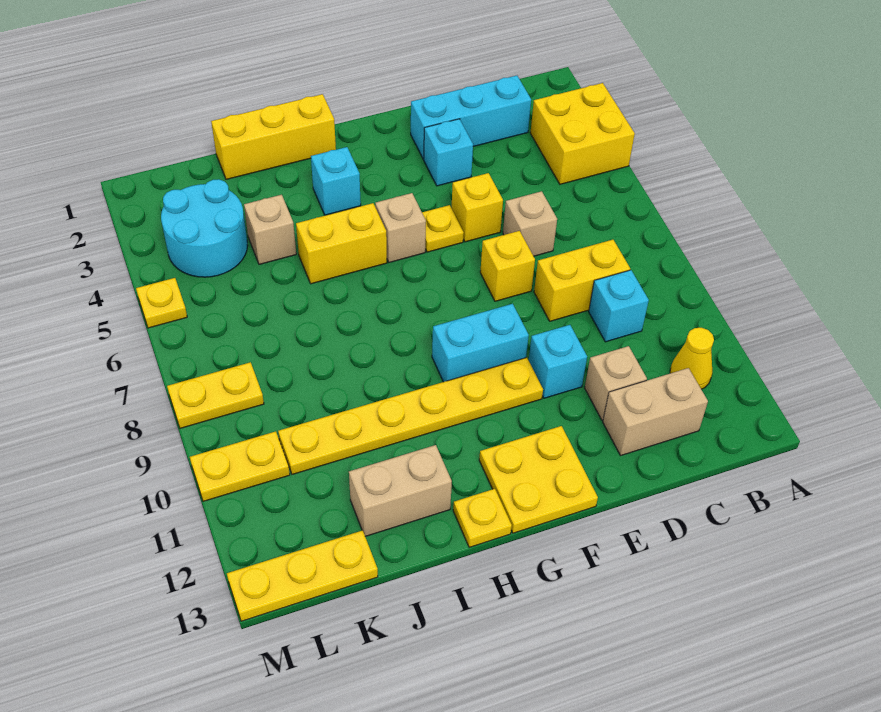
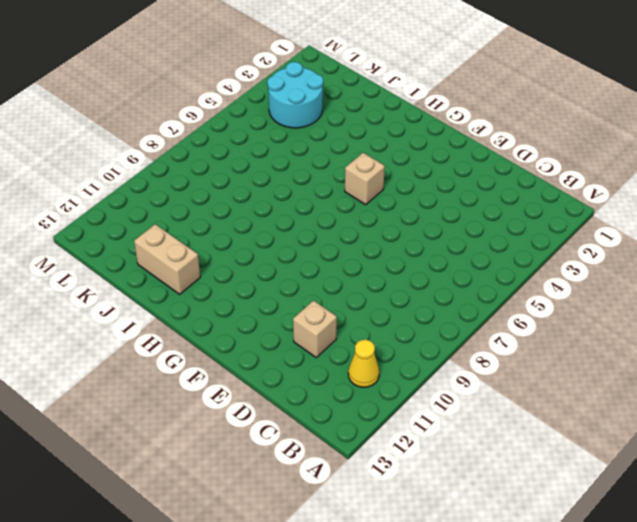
none -> yellow 2x2 brick [530,83,635,184]
none -> cyan 1x3 brick [411,76,531,159]
none -> yellow 1x2 brick [534,240,630,321]

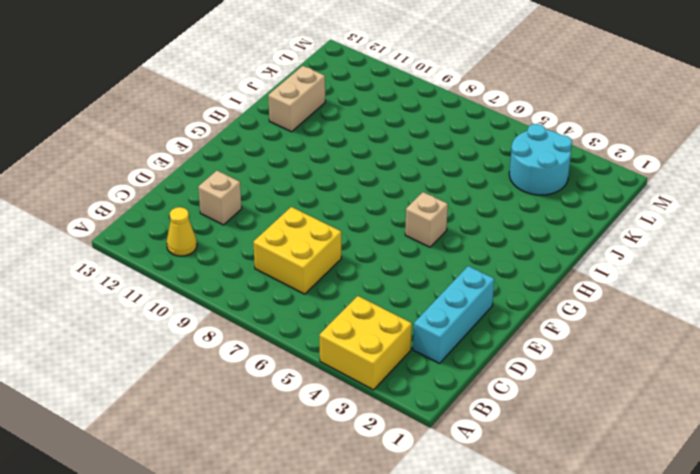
yellow 2x2 brick [253,207,341,294] -> yellow 1x2 brick [534,240,630,321]
none -> cyan 1x1 brick [589,270,649,342]
none -> tan 1x2 brick [603,368,708,455]
none -> tan 1x1 brick [503,191,557,256]

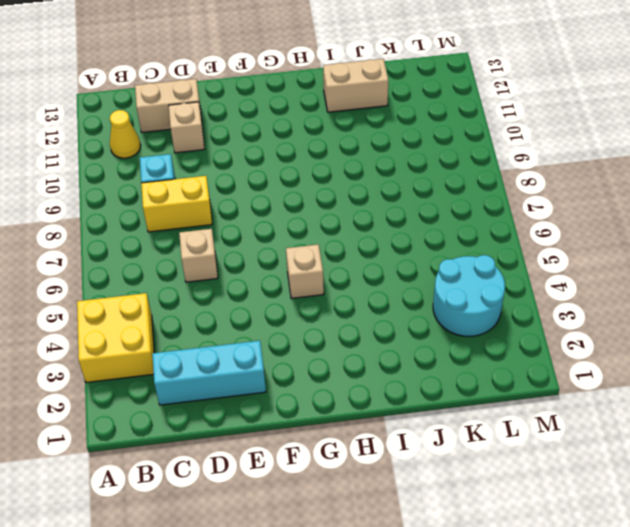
none -> cyan 1x1 brick [424,119,473,186]
none -> yellow 1x1 brick [452,173,503,242]
none -> yellow 1x1 brick [480,231,535,301]

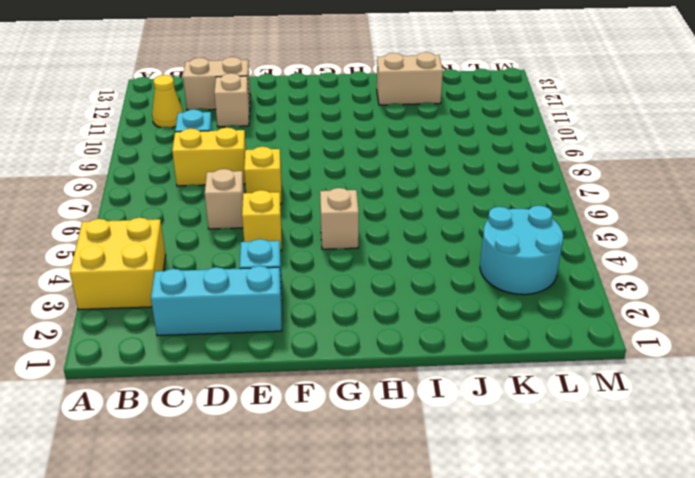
none -> cyan 1x1 brick [529,325,587,398]
none -> yellow 1x1 plate [422,205,464,252]
none -> cyan 1x2 brick [432,304,529,382]

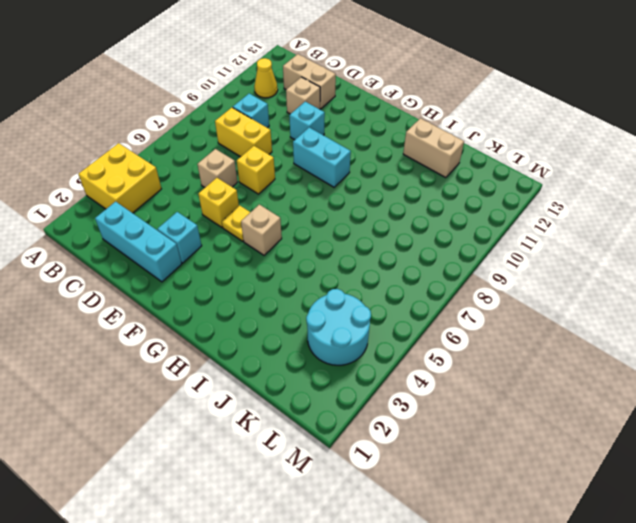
none -> yellow 1x6 plate [278,358,543,474]
none -> yellow 2x2 plate [479,426,598,533]
none -> yellow 1x3 brick [211,94,336,179]

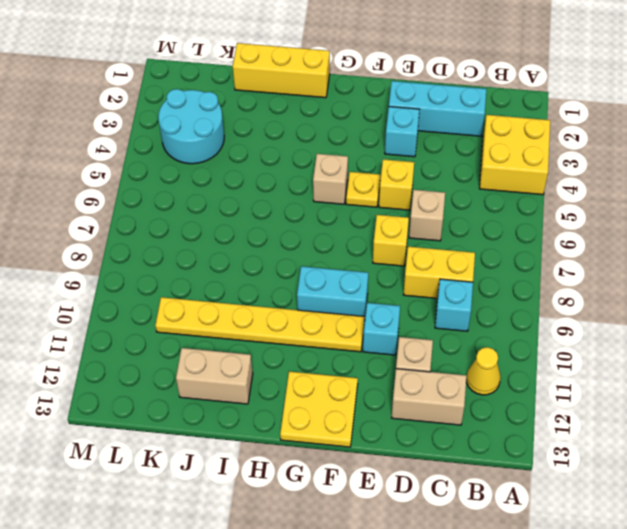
none -> cyan 1x1 brick [311,147,361,215]
none -> yellow 1x2 brick [296,203,387,284]
none -> yellow 1x1 plate [453,489,512,547]

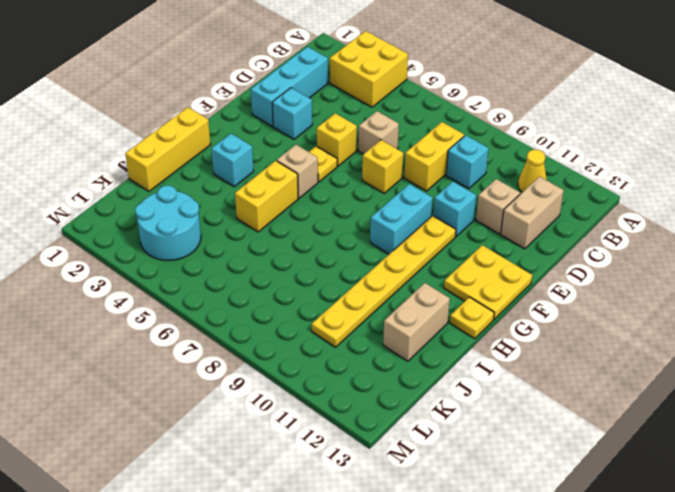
none -> tan 1x1 brick [244,195,296,264]
none -> yellow 1x3 plate [227,531,378,621]
none -> yellow 1x2 plate [167,362,264,428]

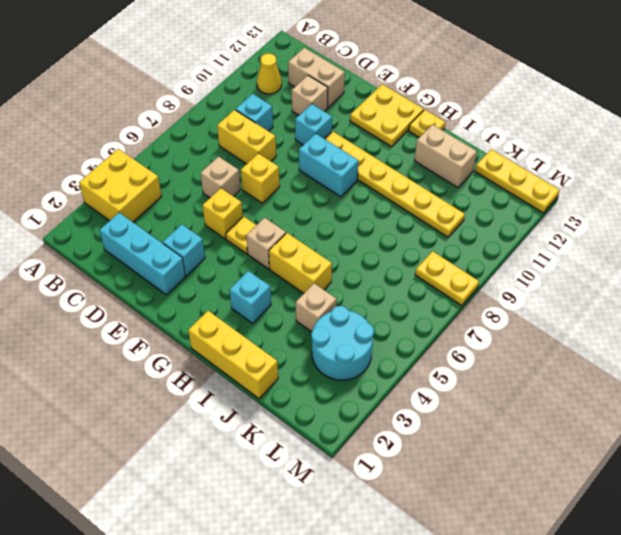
none -> yellow 1x2 plate [190,431,290,501]
none -> yellow 1x1 plate [136,278,187,328]

